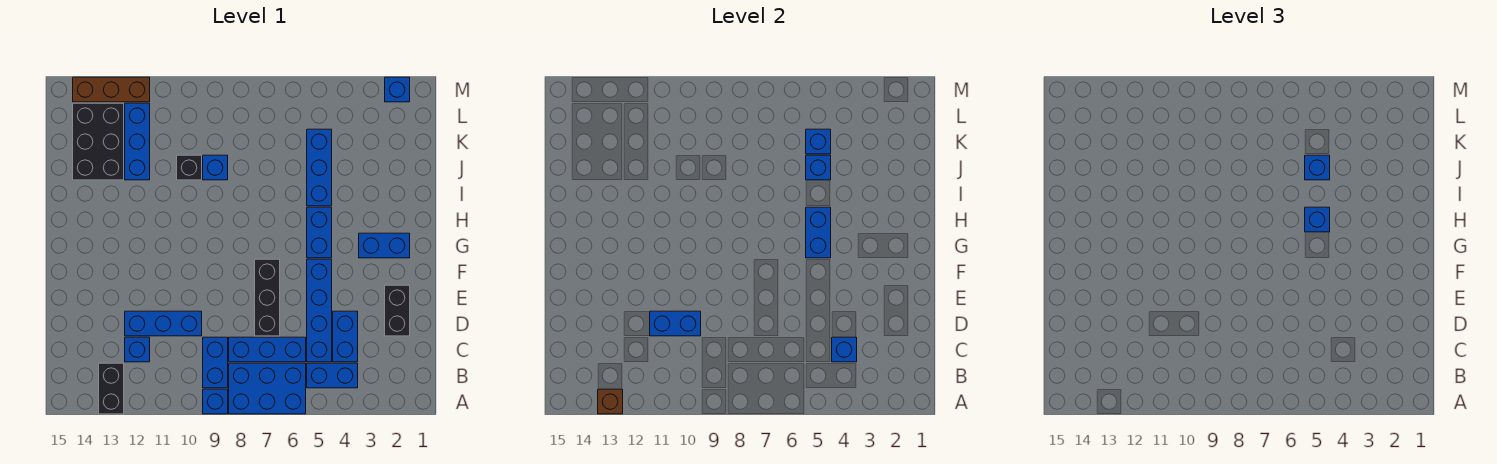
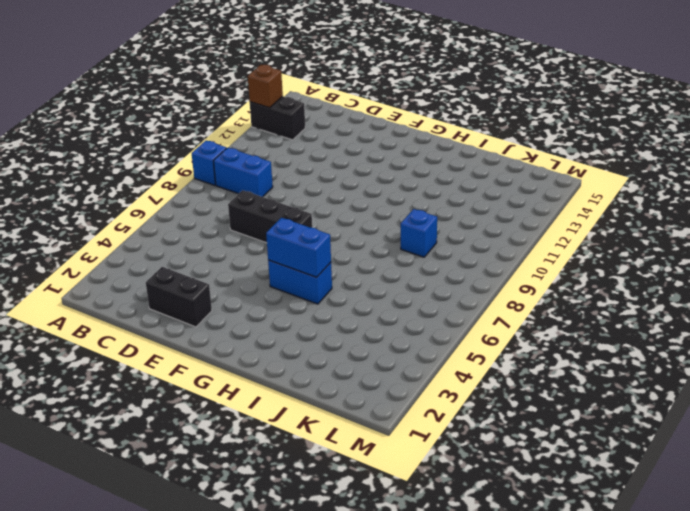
none -> blue 2x3 brick [229,363,306,414]
none -> blue 1x2 brick [307,363,358,388]
none -> blue 1x2 brick [333,311,358,362]

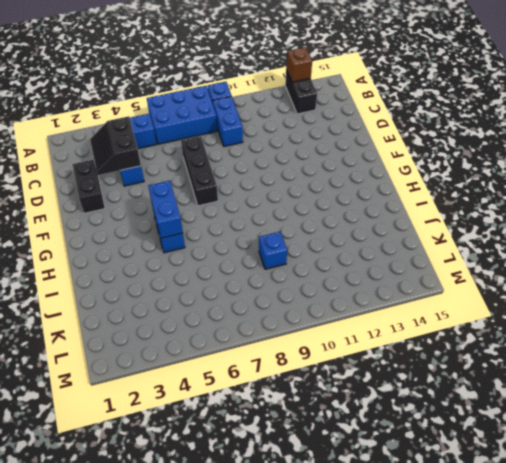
black 2x2 slope [90,116,141,175] -> blue 1x1 brick [832,337,857,362]
none -> blue 1x4 brick [307,259,332,362]
none -> blue 1x3 brick [229,337,306,362]
none -> blue 1x1 brick [125,337,150,362]

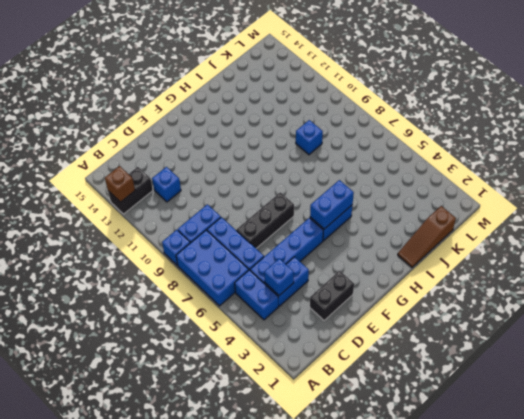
brown 1x3 slope [398,206,456,267] -> none
none -> blue 1x3 brick [125,311,202,336]
none -> blue 1x2 brick [359,233,410,258]
none -> blue 1x3 brick [307,129,332,206]

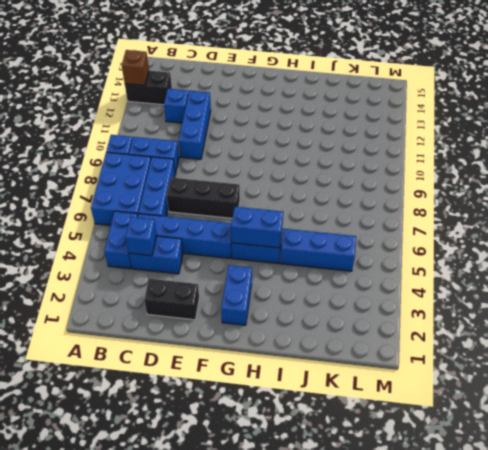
none -> blue 1x1 brick [203,155,228,180]
none -> black 1x1 brick [177,155,202,180]
none -> blue 1x3 brick [125,103,150,180]

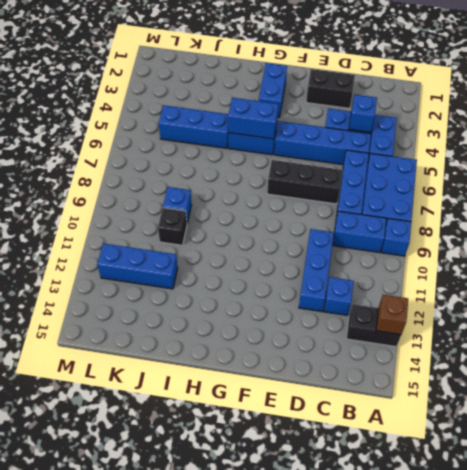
none -> black 2x3 brick [73,103,124,180]
none -> blue 1x1 brick [385,77,410,102]
none -> brown 1x3 brick [73,77,150,102]

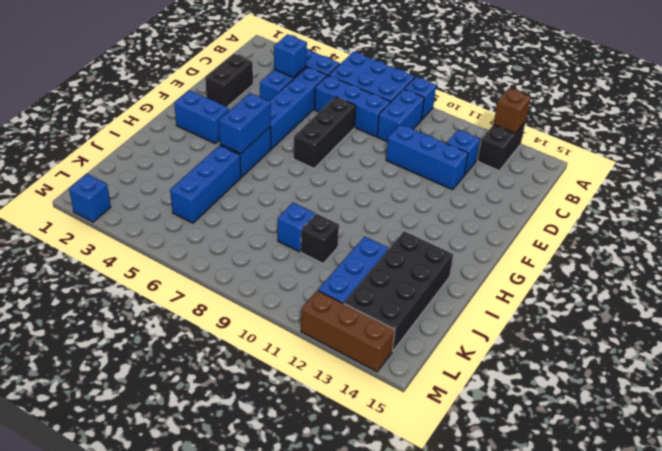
black 2x4 brick [344,231,453,351] -> black 2x3 brick [73,103,124,180]
none -> blue 1x2 brick [650,311,701,336]
none -> blue 1x1 brick [806,155,831,180]
none -> blue 1x1 brick [806,129,831,154]

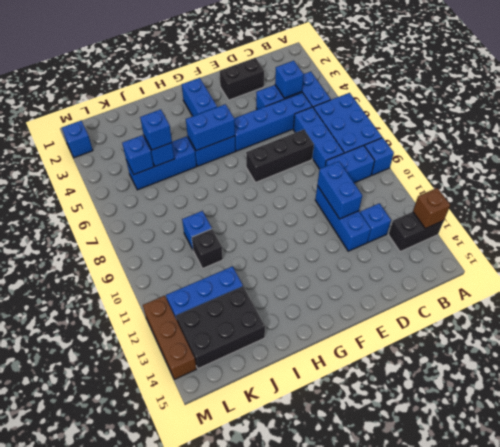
none -> blue 1x1 brick [1305,207,1330,232]

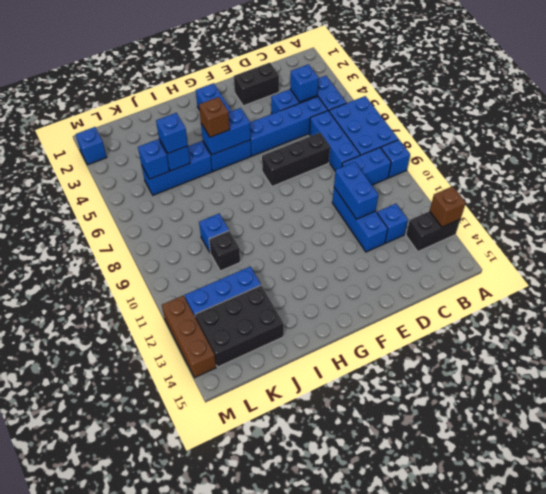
brown 1x1 brick [199,97,230,137] -> blue 1x1 brick [1305,207,1330,232]

